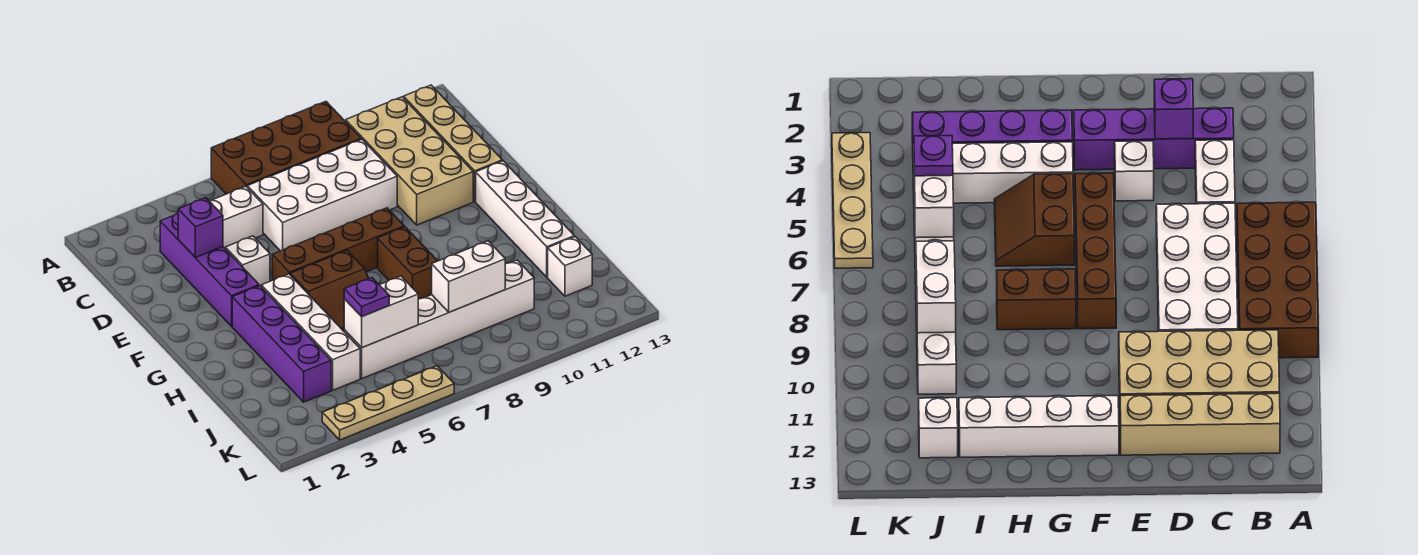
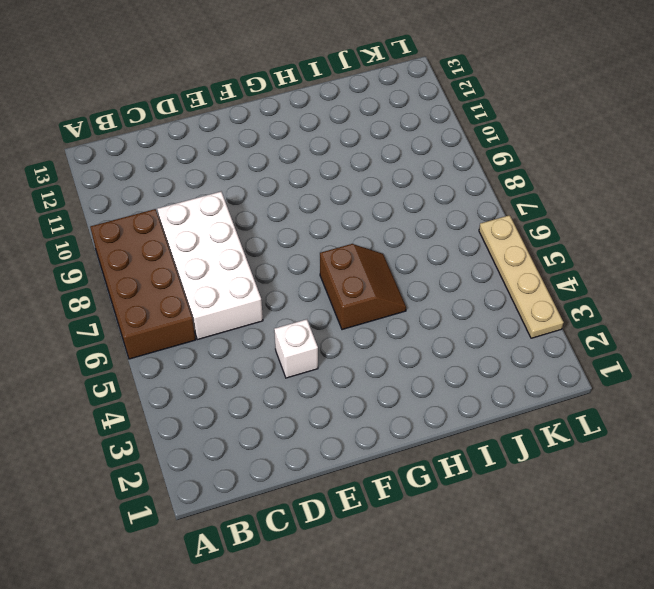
none -> tan 2x4 brick [346,97,473,225]
none -> tan 1x4 brick [404,85,502,201]
none -> purple 1x4 brick [160,213,259,326]

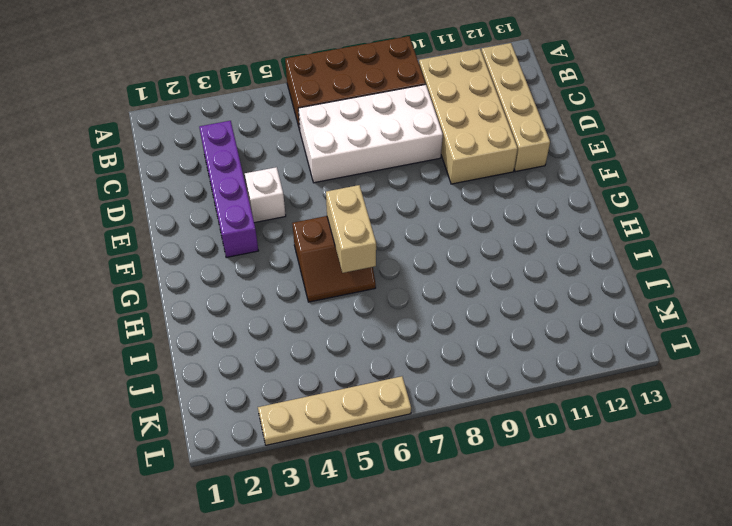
tan 1x2 brick [326,185,376,273] -> none
none -> white 1x2 brick [210,186,263,248]
none -> brown 1x4 brick [272,208,404,280]
none -> white 1x4 brick [476,161,574,277]

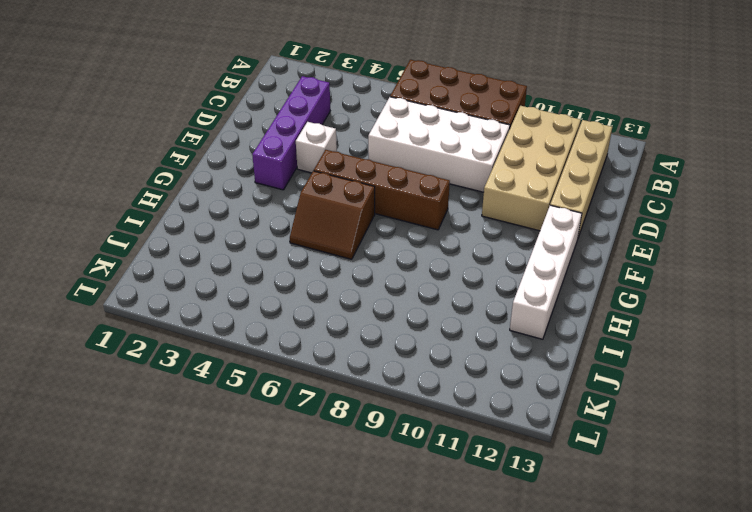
none -> white 1x2 brick [210,186,263,248]
none -> purple 1x4 brick [232,286,331,402]
none -> white 1x4 brick [261,274,360,390]

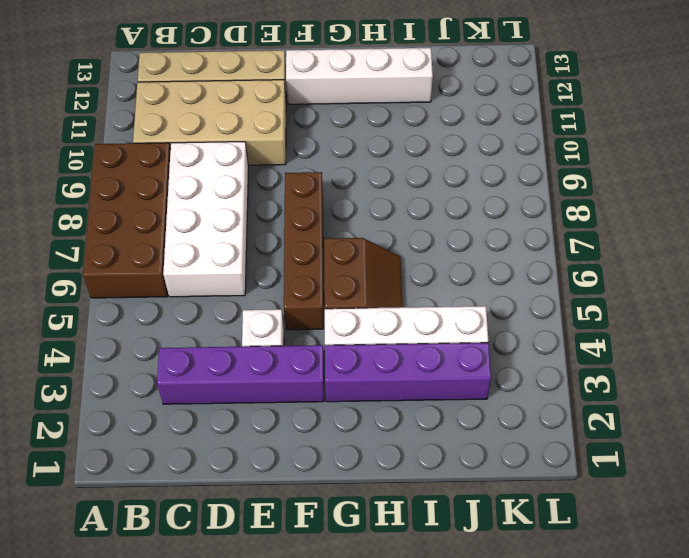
none -> white 1x2 brick [210,186,263,248]
none -> brown 1x2 brick [378,227,437,299]
none -> white 1x6 brick [344,260,534,378]

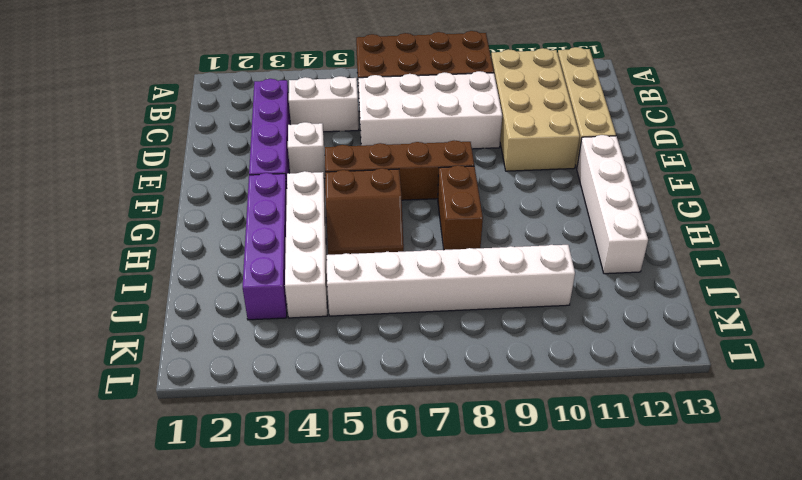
none -> white 1x1 brick [548,237,592,296]
none -> tan 1x4 plate [322,366,454,440]
none -> purple 1x1 brick [178,198,223,257]

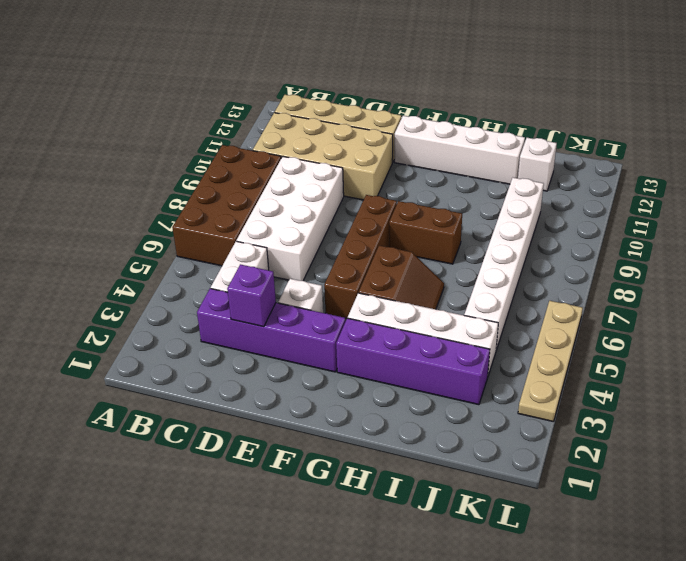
none -> white 1x2 brick [344,276,418,348]
none -> white 1x2 brick [432,241,505,312]
none -> purple 1x1 plate [344,278,389,317]

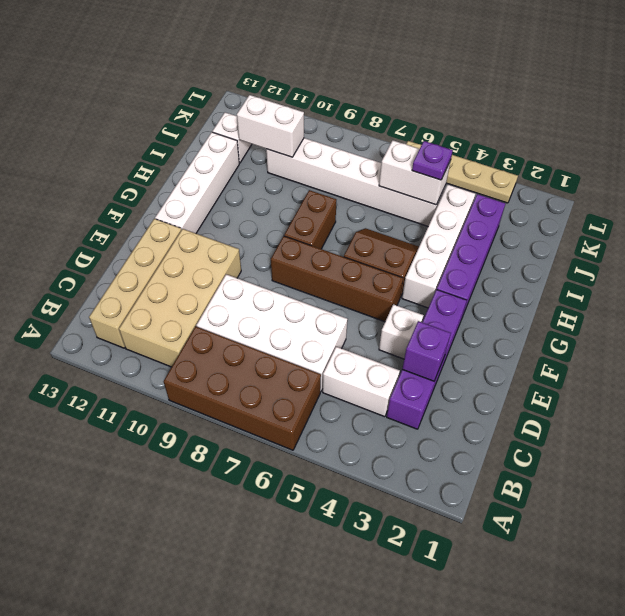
white 1x2 brick [237,95,304,157] -> white 1x2 brick moved to [432,241,505,312]

